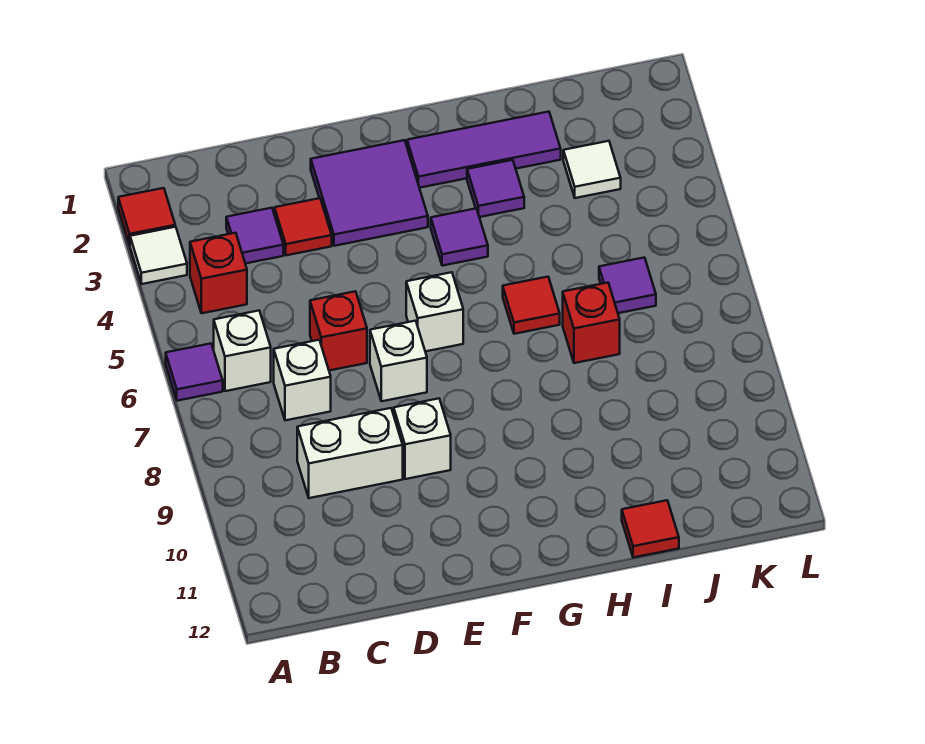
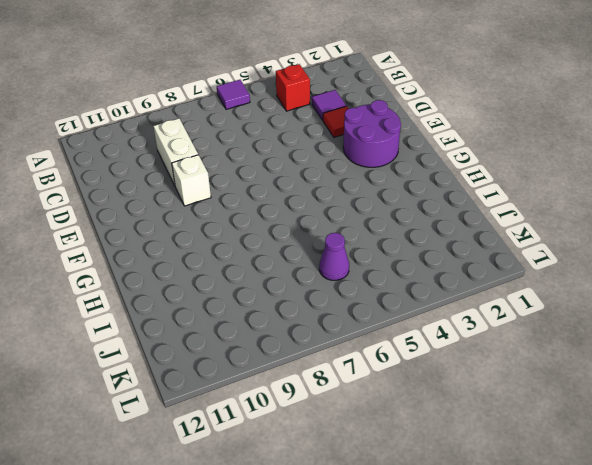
purple 2x2 round brick [343,100,401,167] -> purple 2x2 tile [311,140,428,246]
purple 1x1 cone [319,233,349,280] -> purple 1x1 tile [599,258,656,313]
none -> red 1x1 tile [118,188,175,245]
none -> white 1x1 tile [130,227,187,284]
none -> white 1x1 brick [214,311,271,391]

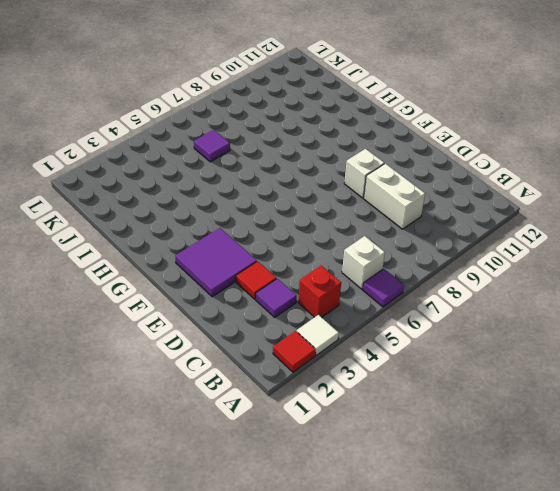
none -> white 1x1 brick [274,340,331,420]
none -> red 1x1 brick [310,291,367,371]
none -> white 1x1 brick [370,321,427,401]

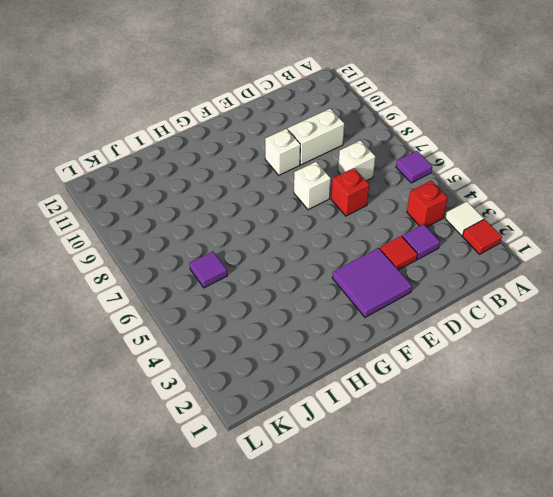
none -> white 1x1 brick [214,311,271,391]
none -> white 1x1 brick [406,272,463,351]
none -> purple 1x3 tile [407,112,561,188]

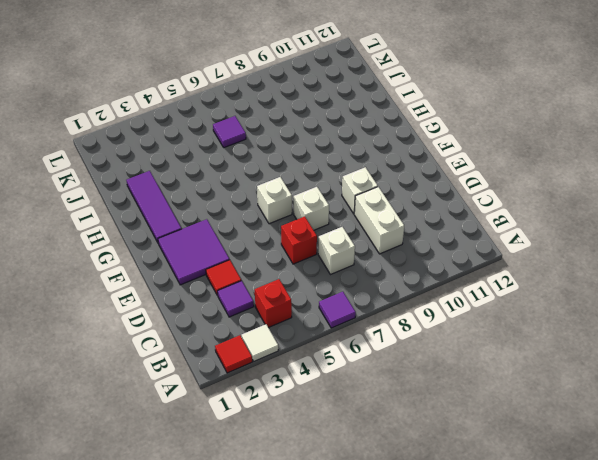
none -> white 1x1 brick [214,311,271,391]
none -> purple 1x1 tile [431,209,488,266]
none -> purple 1x1 tile [467,160,524,217]

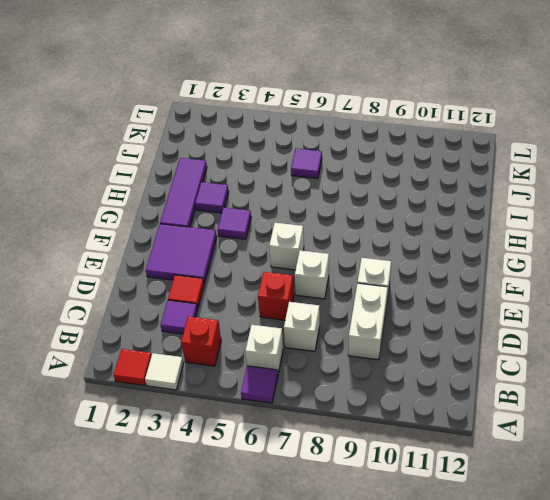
none -> red 1x1 tile [503,277,560,334]
none -> red 1x1 brick [563,283,620,363]
none -> red 1x1 tile [622,500,679,558]

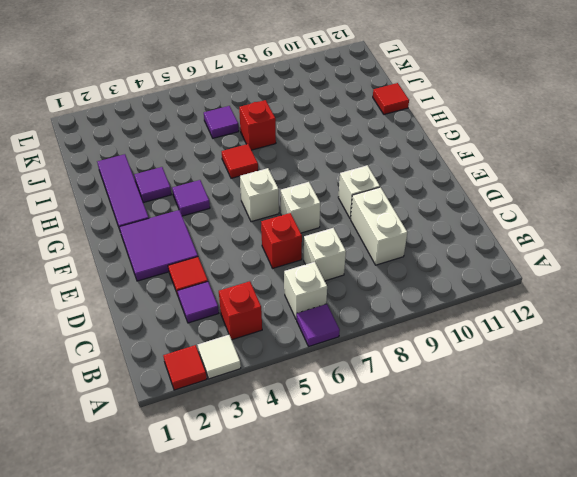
none -> white 1x1 tile [563,141,621,198]

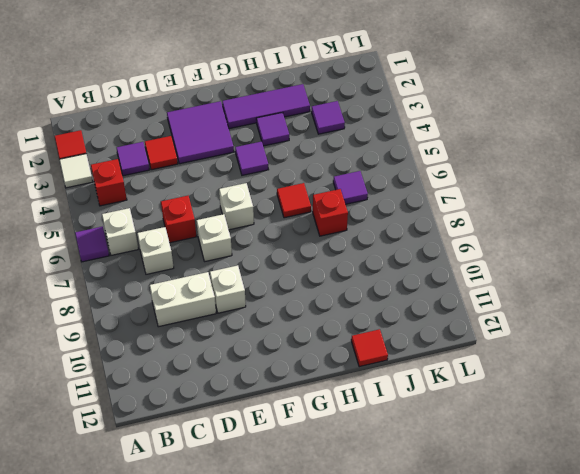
purple 1x1 tile [311,101,345,134] -> white 1x1 tile [563,141,621,198]

